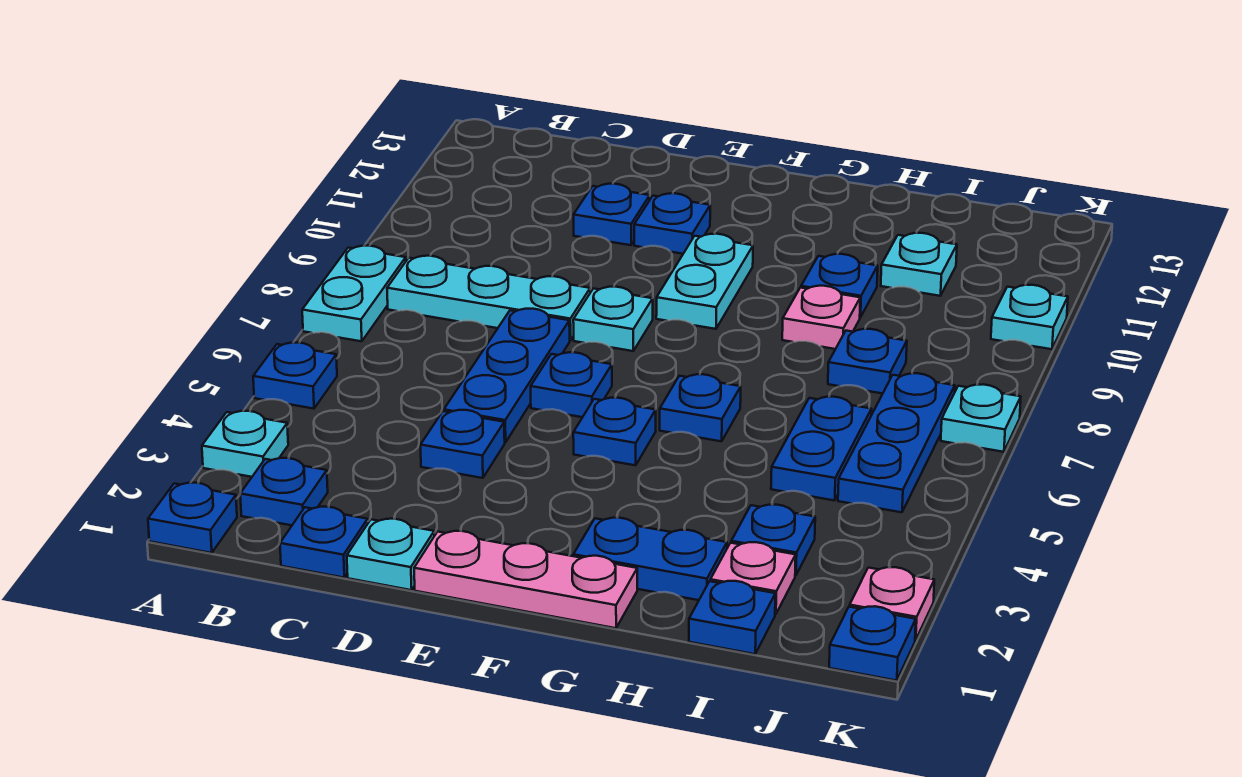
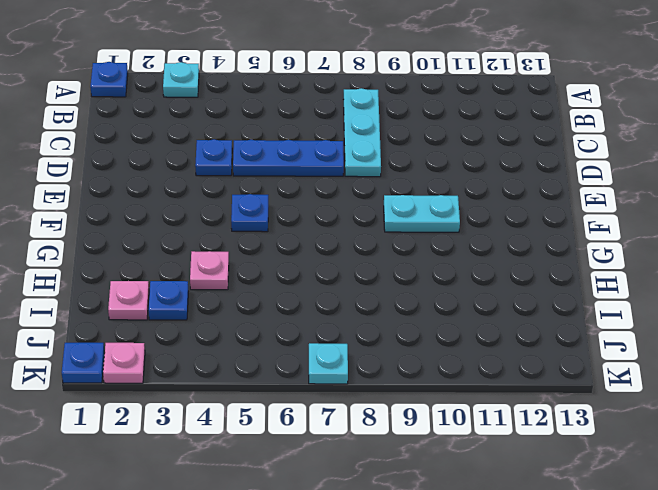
pink 1x1 plate [190,251,229,290] -> pink 1x1 plate moved to [782,286,860,349]
none -> blue 1x1 plate [253,342,337,409]
none -> cyan 1x2 plate [302,246,406,341]
none -> blue 1x1 plate [240,458,328,525]
none -> blue 1x1 plate [280,507,368,578]

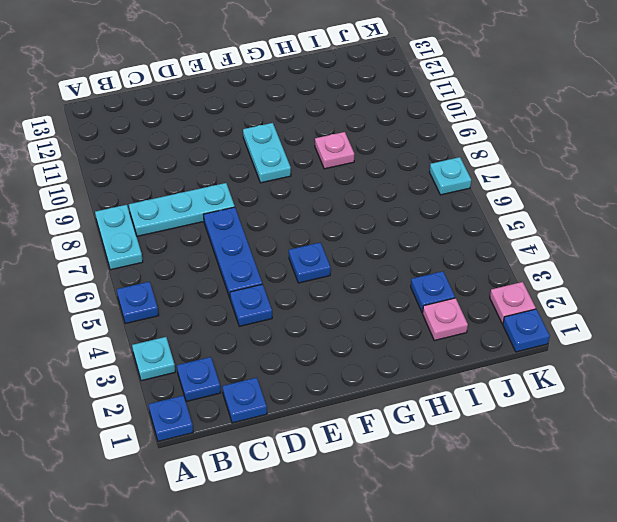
none -> cyan 1x1 plate [347,519,434,590]
none -> blue 1x1 plate [574,184,650,245]
none -> pink 1x3 plate [414,531,637,628]
none -> blue 1x1 plate [531,352,612,417]

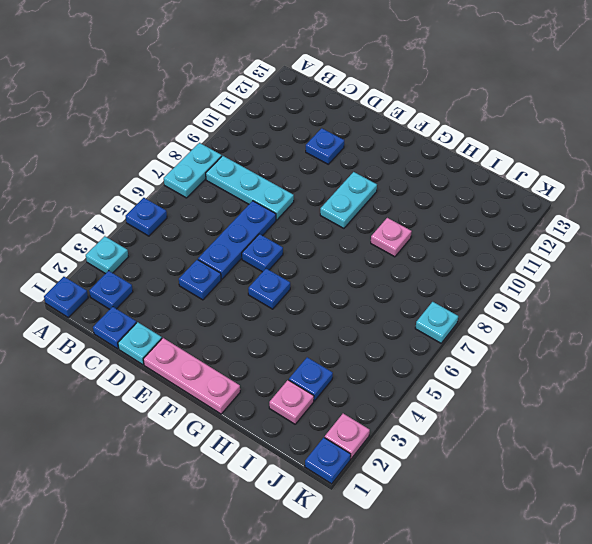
none -> cyan 1x1 plate [573,287,653,351]
none -> blue 1x1 plate [634,193,710,254]
none -> blue 1x2 plate [573,518,727,600]
none -> blue 1x1 plate [660,374,741,441]

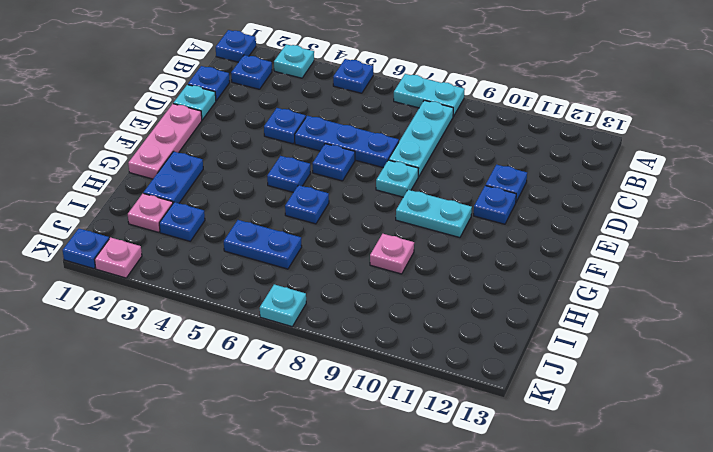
none -> blue 1x1 plate [801,254,878,317]
none -> blue 1x1 plate [689,581,775,654]
none -> blue 1x1 plate [828,329,907,394]
none -> cyan 1x1 plate [881,233,957,296]

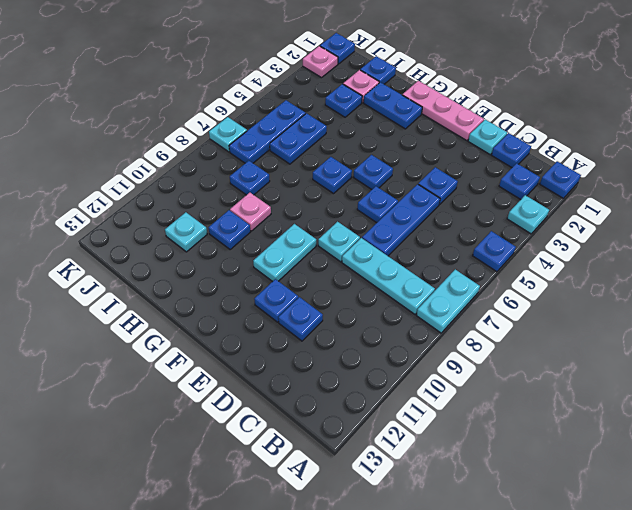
none -> cyan 1x1 plate [991,285,1068,349]

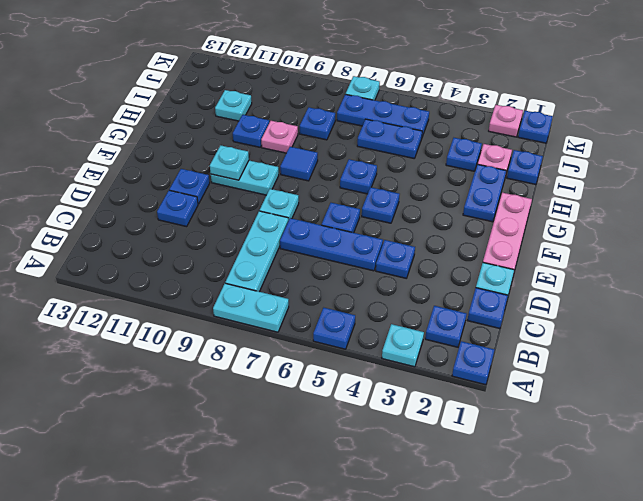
cyan 1x1 plate [210,145,249,180] -> cyan 1x1 plate moved to [991,285,1068,349]
blue 1x1 tile [280,147,318,181] -> none

